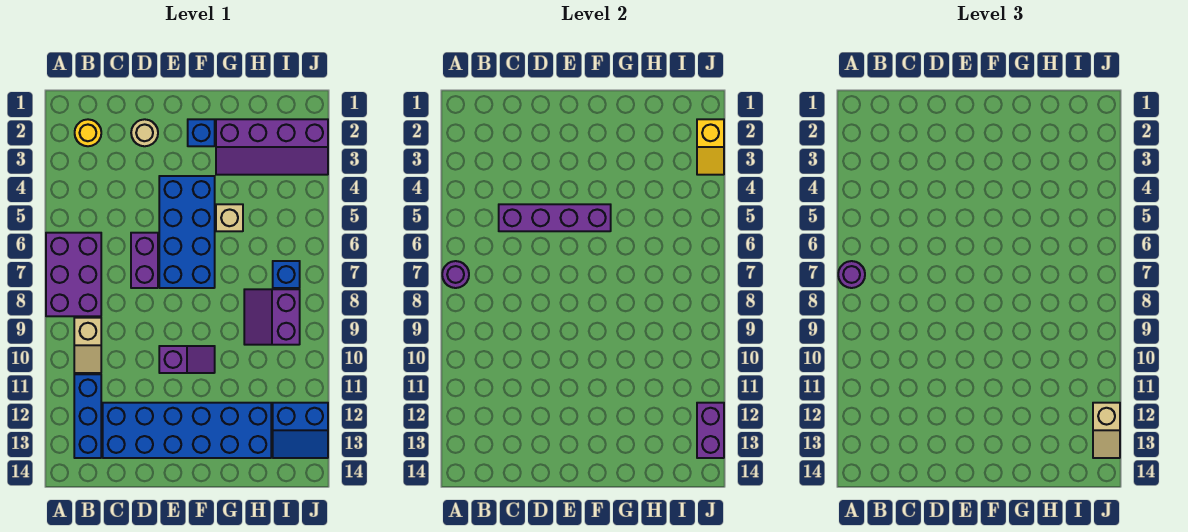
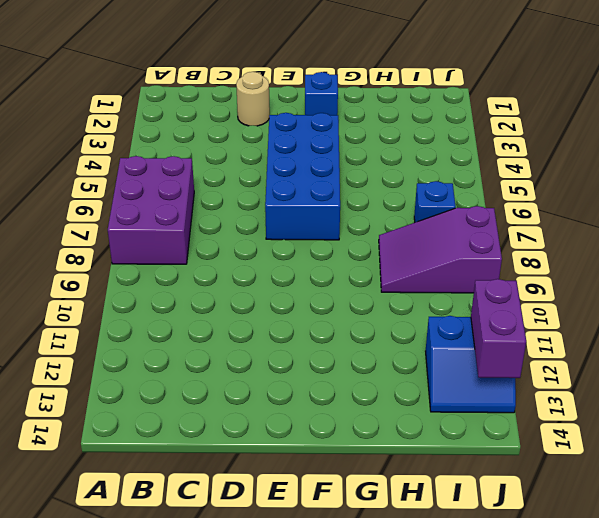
purple 2x3 slope [379,206,502,293] -> purple 2x2 slope [244,289,300,345]
none -> yellow 1x1 round brick [75,119,101,146]
none -> tan 1x2 slope [74,318,101,373]
none -> blue 1x3 brick [74,374,101,458]

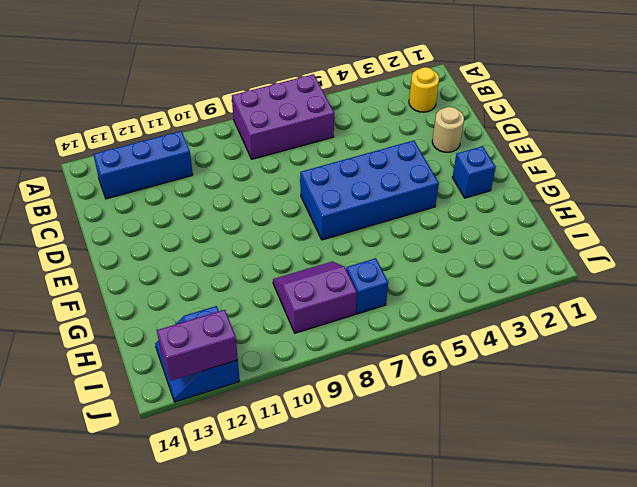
none -> tan 1x2 slope [74,318,101,373]
none -> blue 2x6 brick [103,403,271,458]
none -> purple 1x2 brick [131,233,158,288]

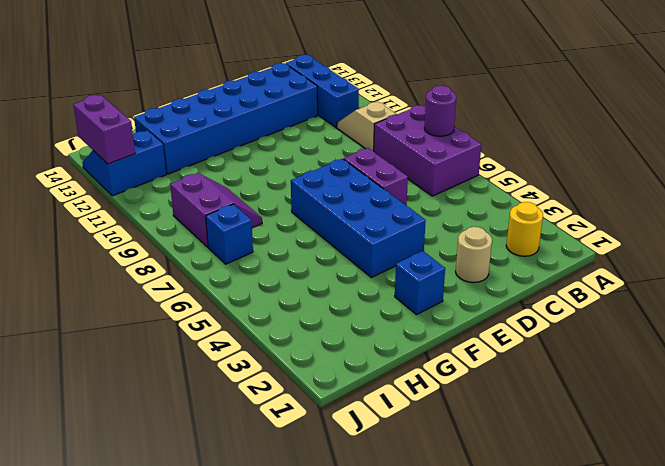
none -> purple 1x2 slope [159,346,215,373]
none -> purple 2x4 slope [216,119,328,175]
none -> tan 1x1 brick [216,204,243,231]

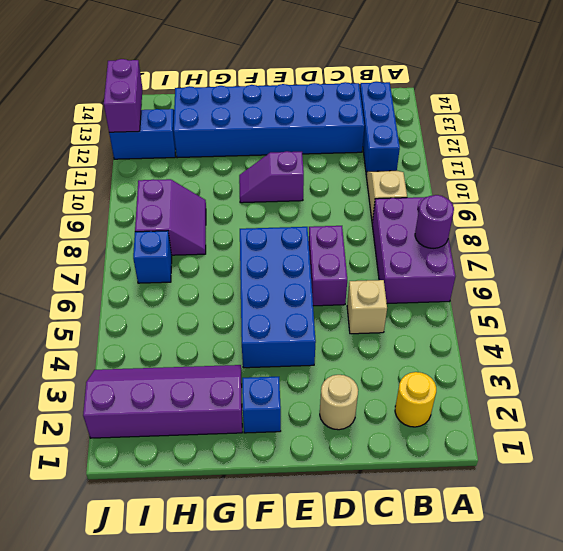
tan 1x1 brick [347,280,387,334] -> tan 1x1 brick moved to [216,204,243,231]
none -> purple 1x4 brick [499,204,611,231]
none -> yellow 1x2 slope [697,119,724,175]
none -> purple 1x1 round brick [838,261,865,288]

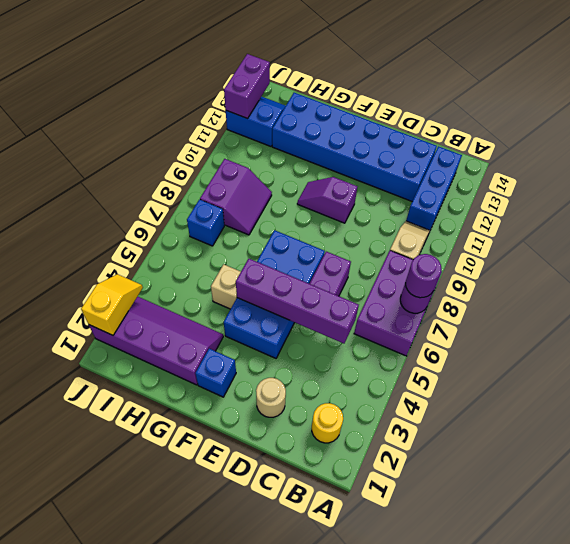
none -> tan 1x2 slope [1093,403,1120,458]

